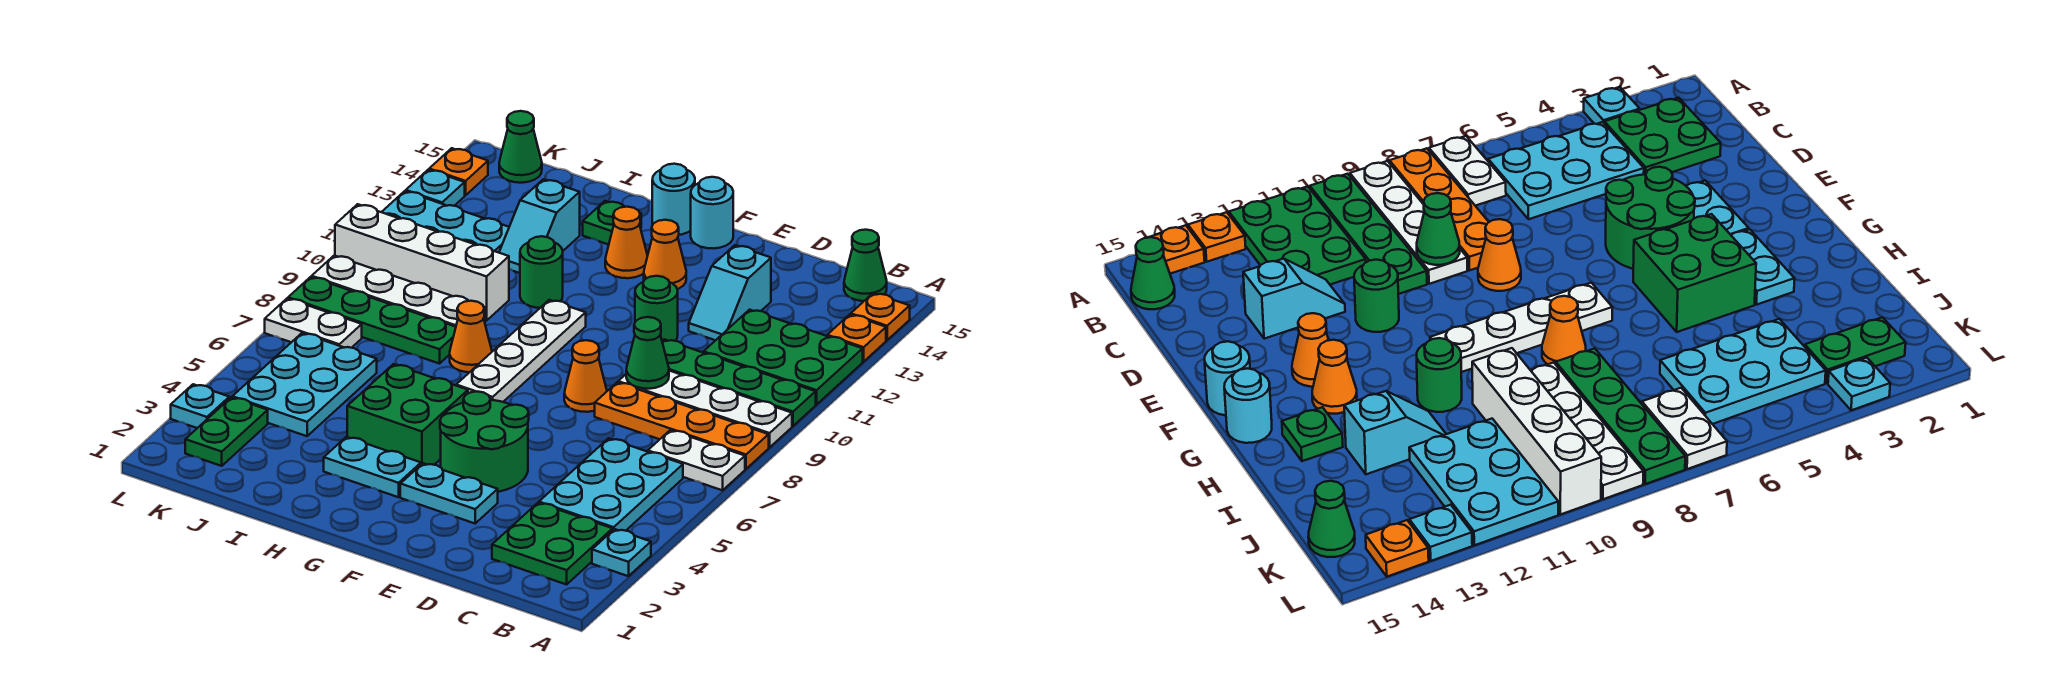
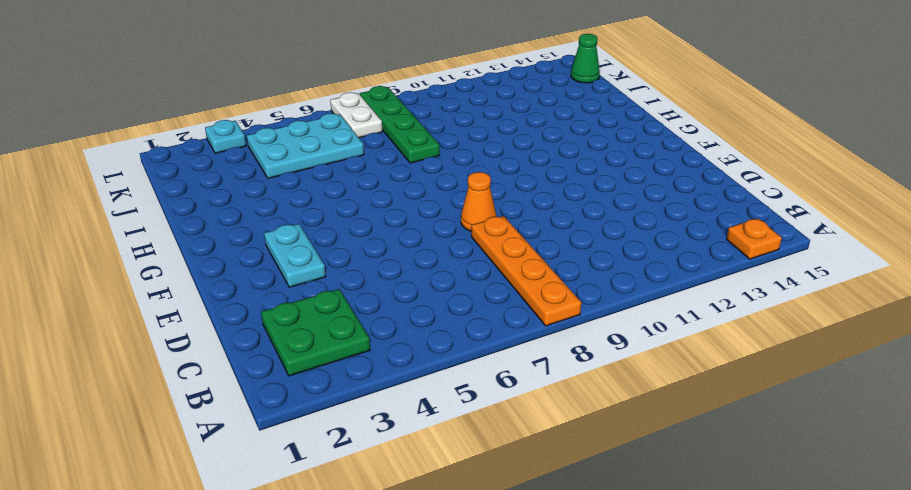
none -> cyan 1x1 plate [592,529,651,576]
none -> white 1x2 plate [648,430,745,490]
none -> white 1x4 plate [618,371,792,447]
none -> green 1x4 plate [662,339,816,426]

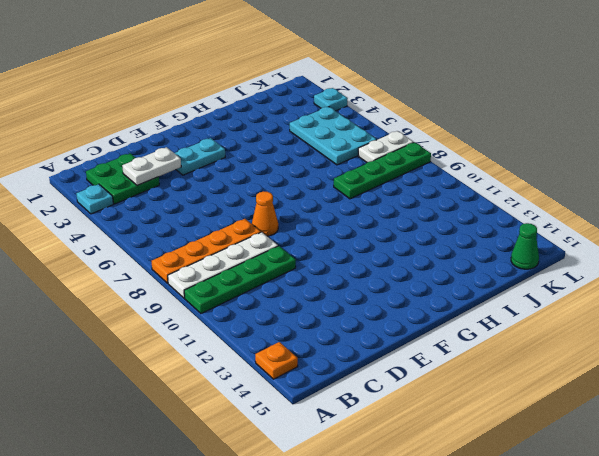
white 1x2 plate [122,147,181,185] -> white 1x2 plate moved to [648,430,745,490]
none -> green 2x3 plate [704,310,863,405]
none -> orange 1x1 plate [827,315,886,362]
none -> cyan 2x3 plate [539,438,683,531]
none -> green 1x1 cone [844,230,887,301]

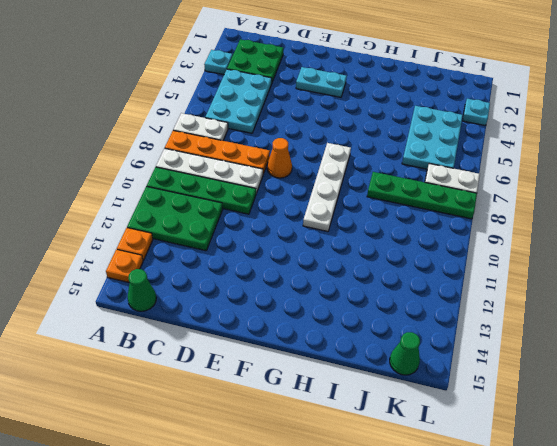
none -> cyan 1x2 slope [689,245,771,340]
none -> green 2x2 round brick [440,391,529,492]
none -> green 1x1 round brick [635,276,678,341]
none -> orange 1x1 cone [644,220,686,289]

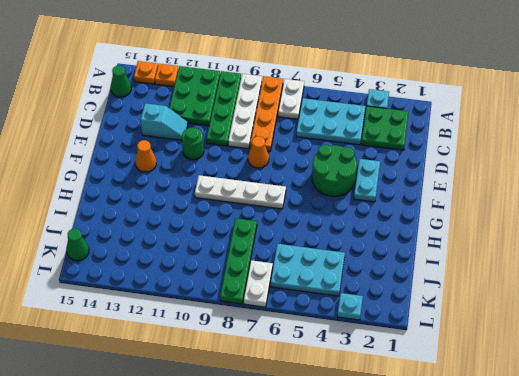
none -> cyan 1x1 round brick [691,177,733,249]
none -> cyan 1x2 plate [324,437,421,497]
none -> green 2x2 brick [347,364,468,465]
none -> orange 1x1 cone [605,207,648,278]

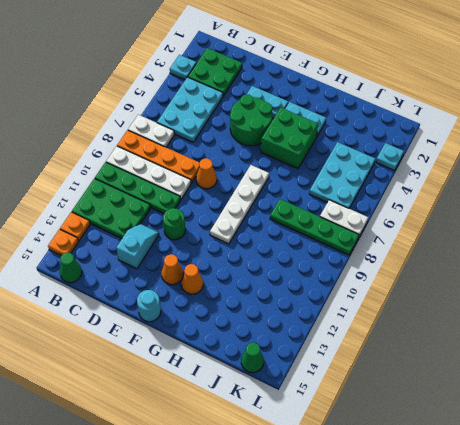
none -> cyan 1x1 round brick [652,164,695,235]
none -> orange 1x1 cone [450,301,492,372]
none -> green 1x1 round brick [520,236,563,308]
none -> green 1x1 plate [583,201,641,245]

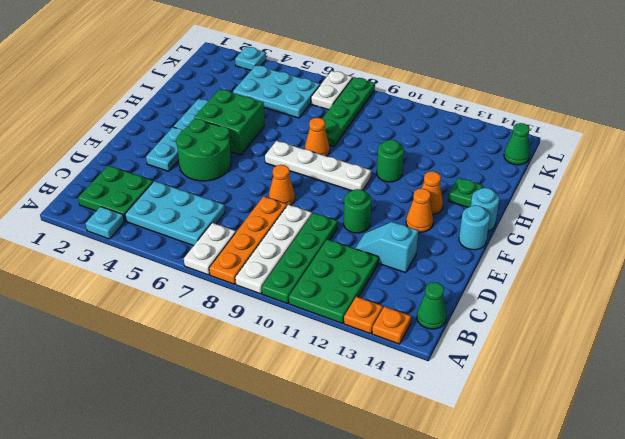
none -> white 1x4 plate [312,256,485,327]
none -> white 1x4 brick [335,204,509,321]
none -> cyan 1x2 slope [499,179,580,273]
none -> cyan 2x3 plate [382,191,509,253]

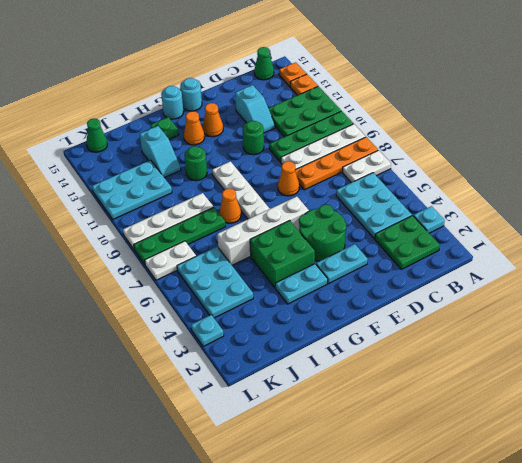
white 1x4 brick [217,196,309,265] -> white 1x4 brick moved to [335,204,509,321]
none -> green 1x2 plate [185,397,268,466]
none -> cyan 1x1 plate [406,170,465,206]
none -> orange 1x1 plate [429,148,488,195]
none -> green 1x1 cone [626,317,669,389]

